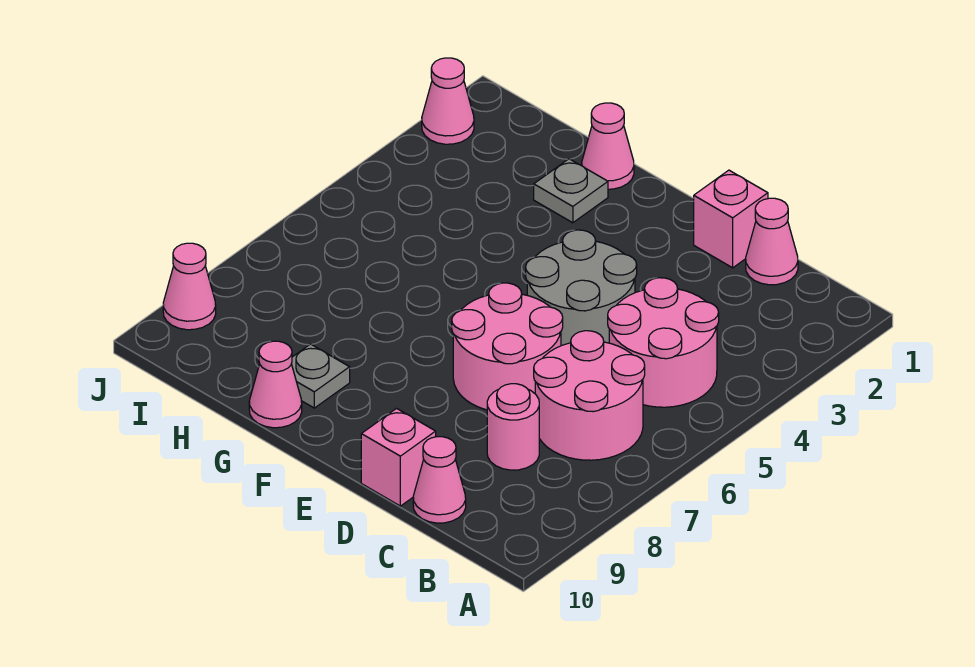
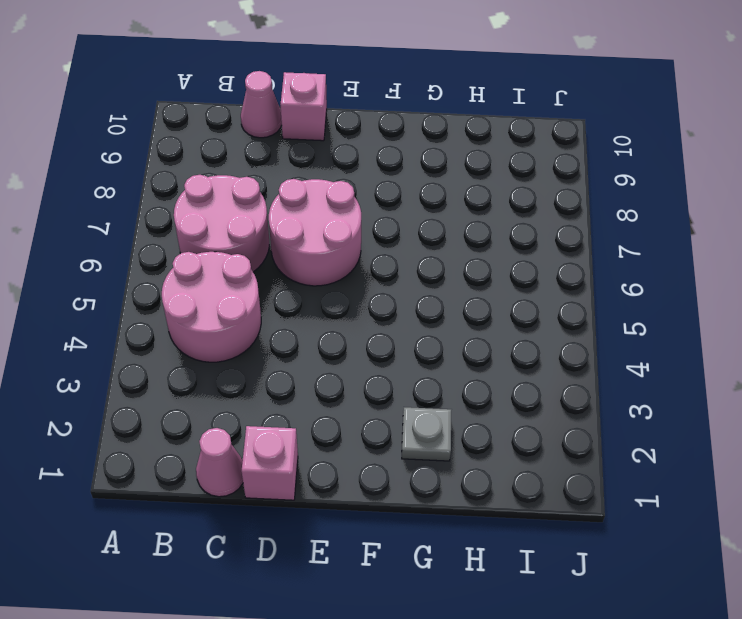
none -> pink 1x1 round brick [487,384,539,470]
none -> grey 2x2 round brick [526,230,637,346]
none -> pink 1x1 cone [582,103,634,189]

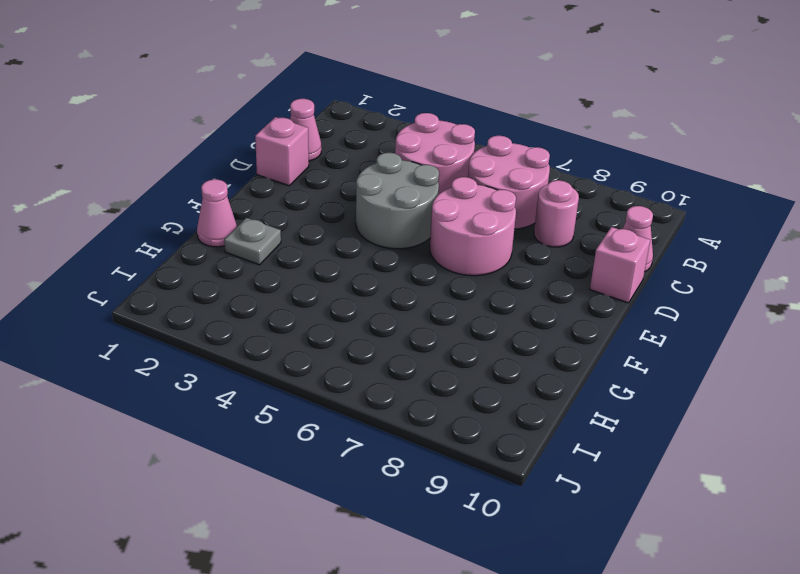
none -> grey 1x1 plate [291,344,350,408]
none -> pink 1x1 cone [249,341,302,428]
none -> pink 1x1 cone [422,58,474,144]

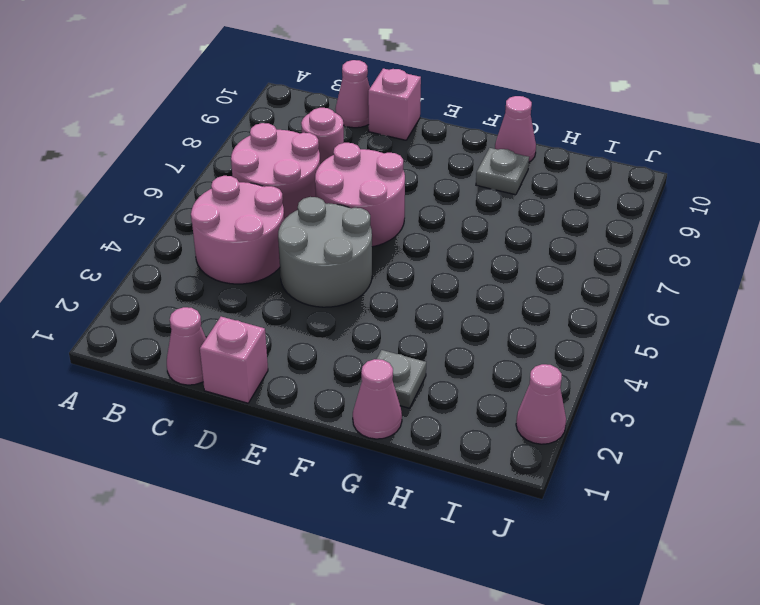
none -> pink 1x1 cone [163,243,216,330]

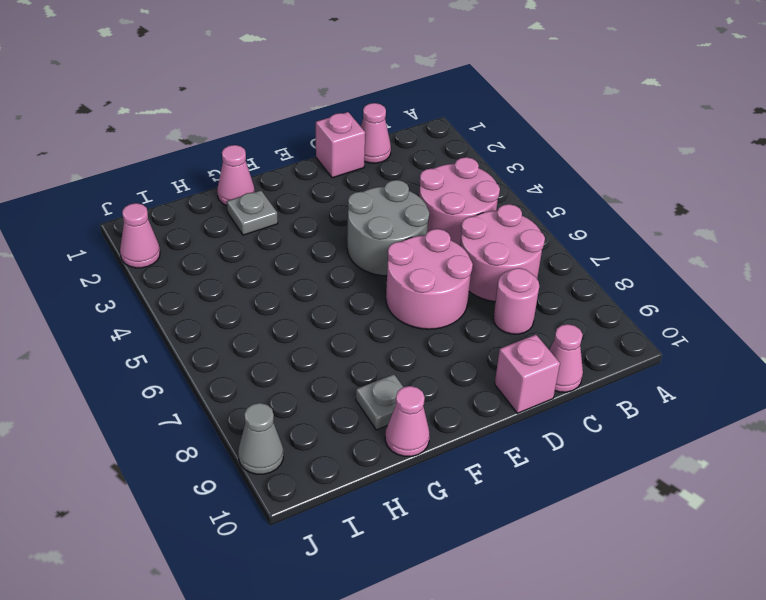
grey 1x1 cone [238,403,283,474] -> pink 1x1 cone [163,243,216,330]

